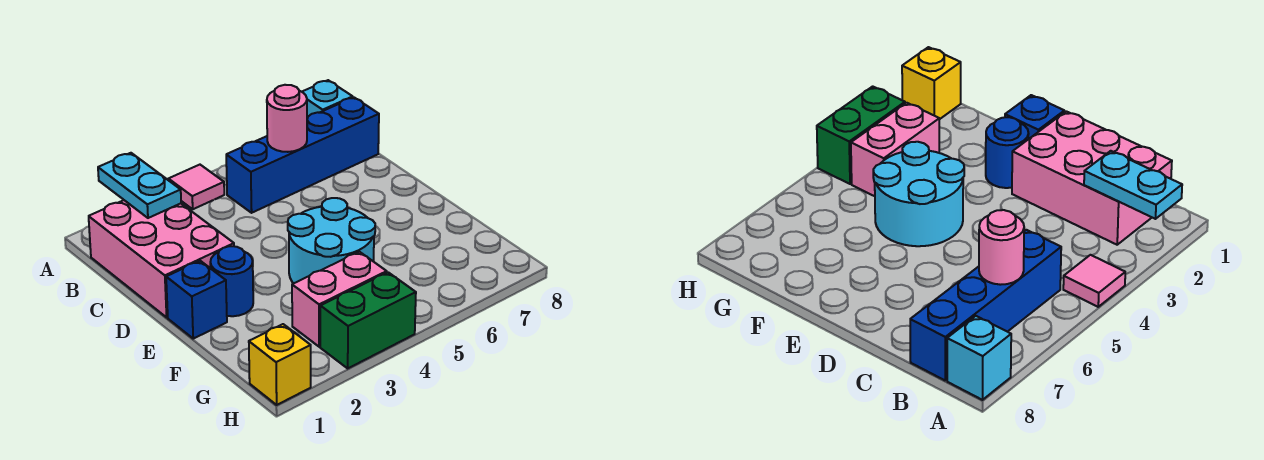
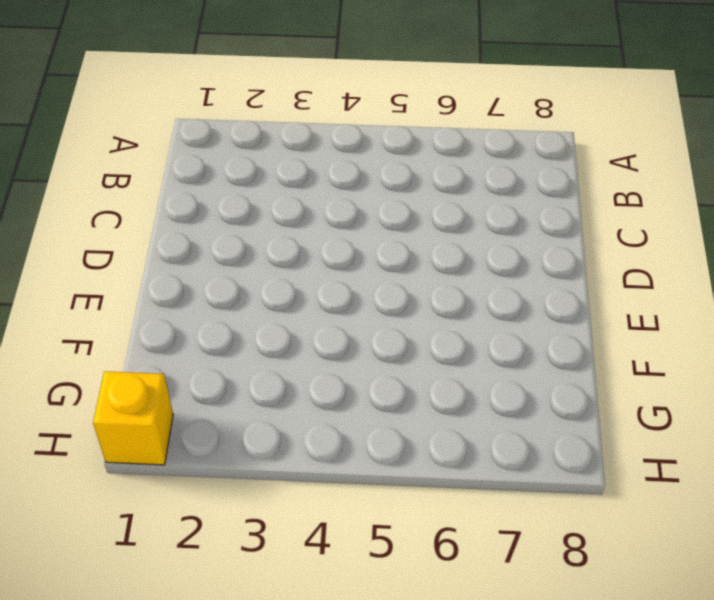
none -> pink 1x1 tile [168,165,224,209]
none -> cyan 1x1 brick [302,80,353,118]
none -> pink 2x3 brick [89,200,234,317]

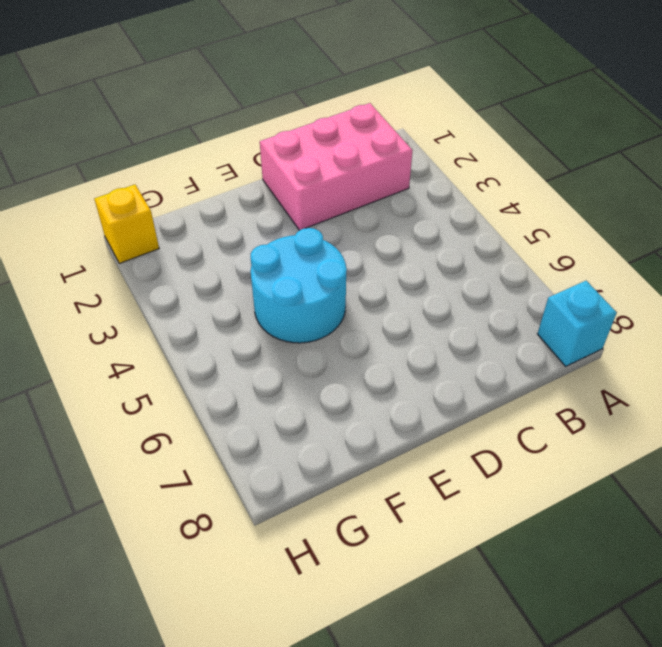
none -> pink 1x1 tile [168,165,224,209]
none -> blue 1x4 brick [226,97,379,213]
none -> blue 1x1 brick [166,261,227,339]

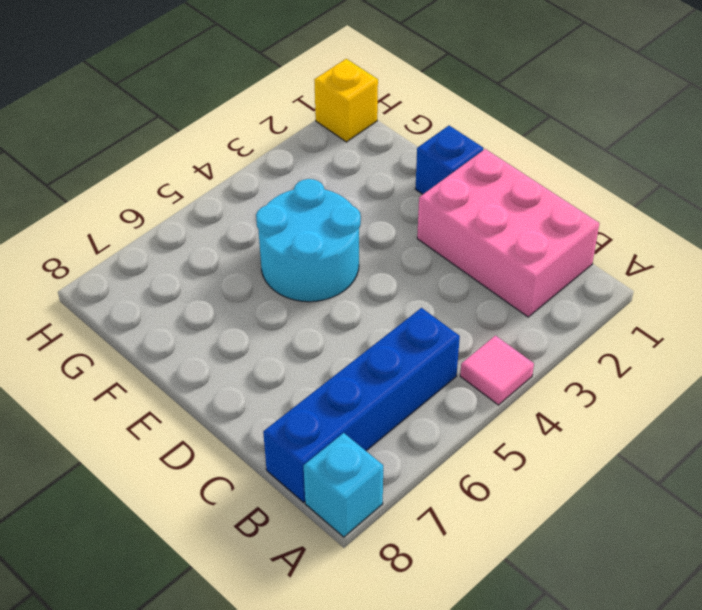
none -> blue 1x1 round brick [210,246,253,316]
none -> pink 1x2 brick [292,252,387,347]
none -> green 1x2 brick [320,272,416,368]

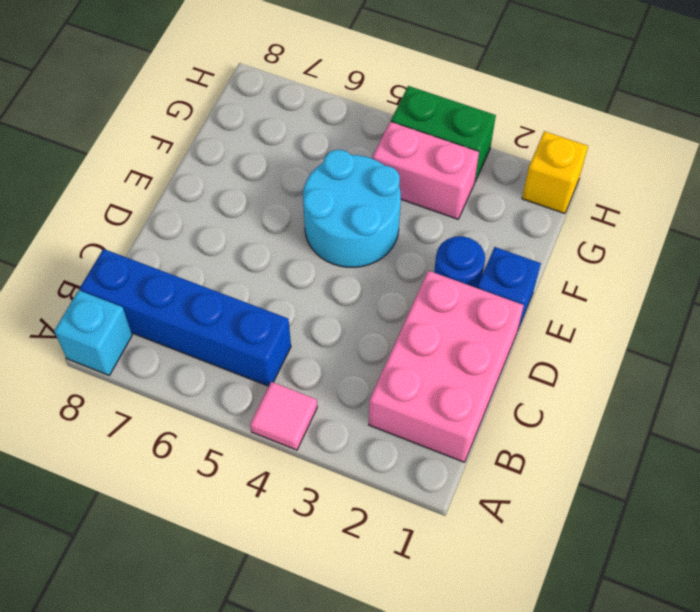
none -> cyan 1x2 plate [98,153,181,218]
none -> pink 1x1 round brick [267,85,307,152]

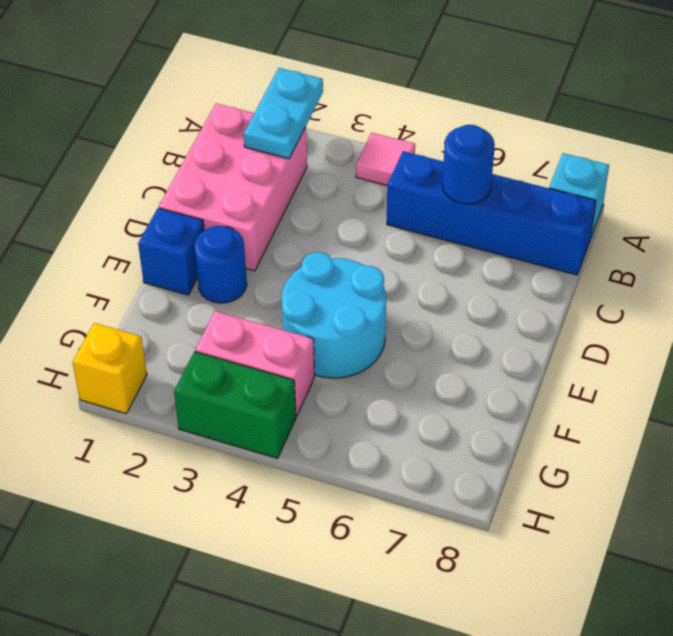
blue 1x1 round brick [442,125,495,204] -> pink 1x1 round brick [267,85,307,152]

